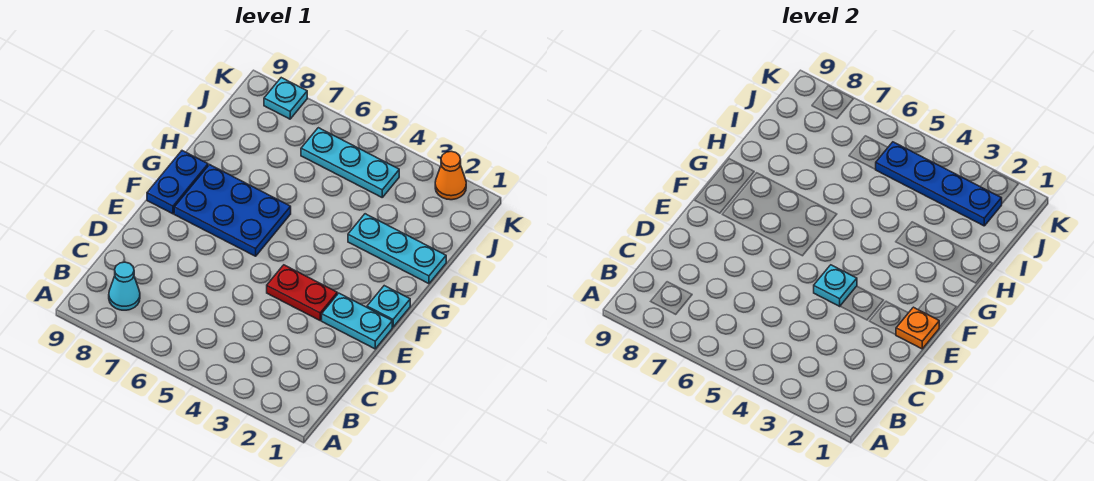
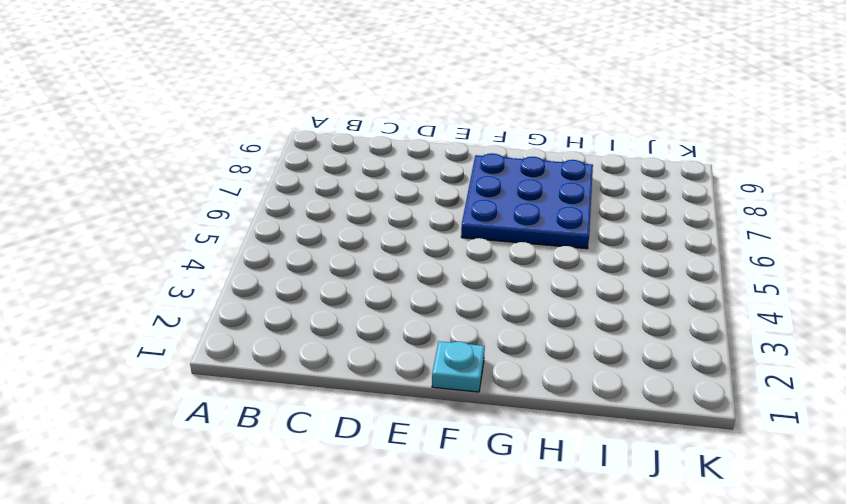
blue 3x3 plate [461,153,593,249] -> blue 2x3 plate [174,165,291,256]
none -> cyan 1x1 cone [109,262,140,310]
none -> cyan 1x2 plate [322,293,392,349]
none -> red 1x2 plate [267,265,337,320]

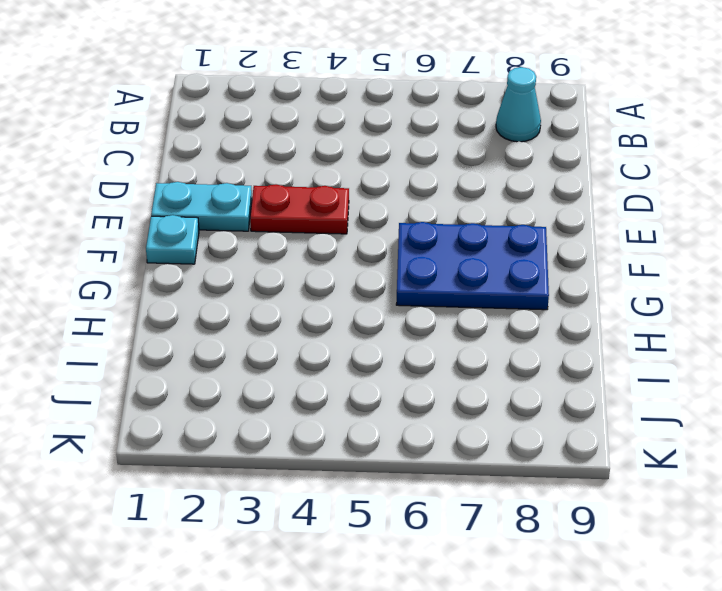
none -> blue 1x2 plate [147,151,208,214]
none -> cyan 1x3 plate [348,214,446,284]
none -> cyan 1x3 plate [301,128,399,197]

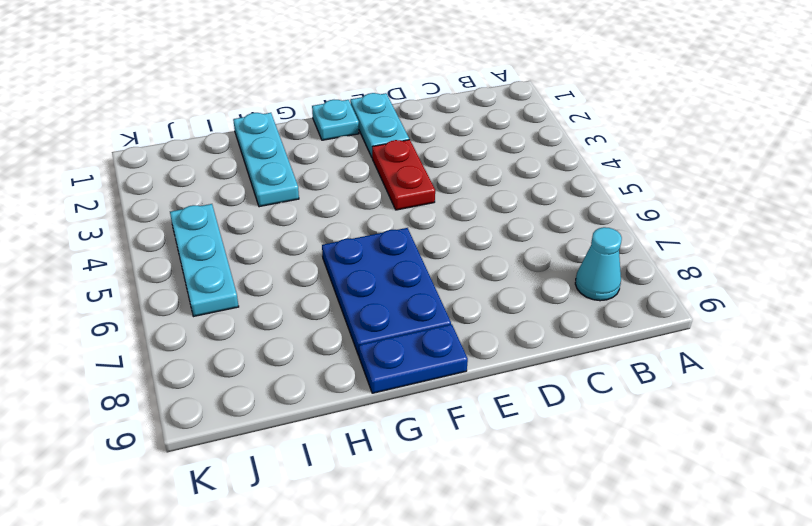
none -> orange 1x1 cone [435,151,466,200]
none -> cyan 1x1 plate [264,78,307,119]
none -> orange 1x1 plate [896,307,940,349]

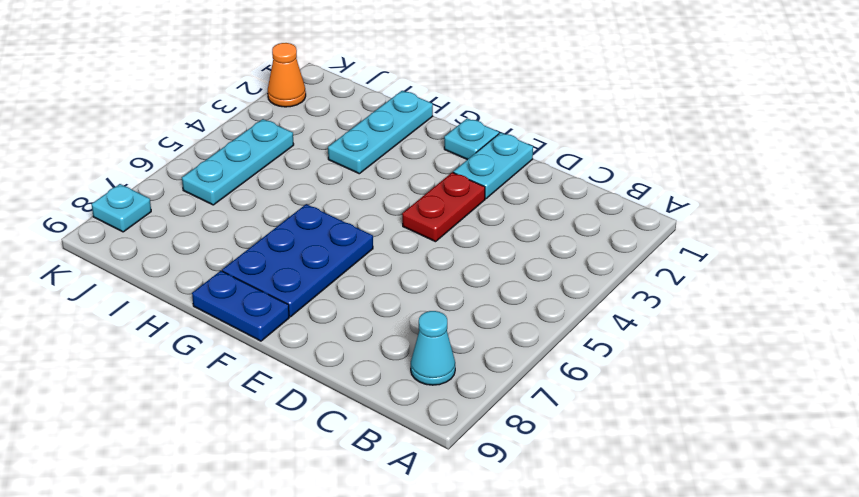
none -> orange 1x1 plate [896,307,940,349]
none -> cyan 1x1 plate [814,265,857,306]
none -> blue 1x4 plate [875,142,1002,226]

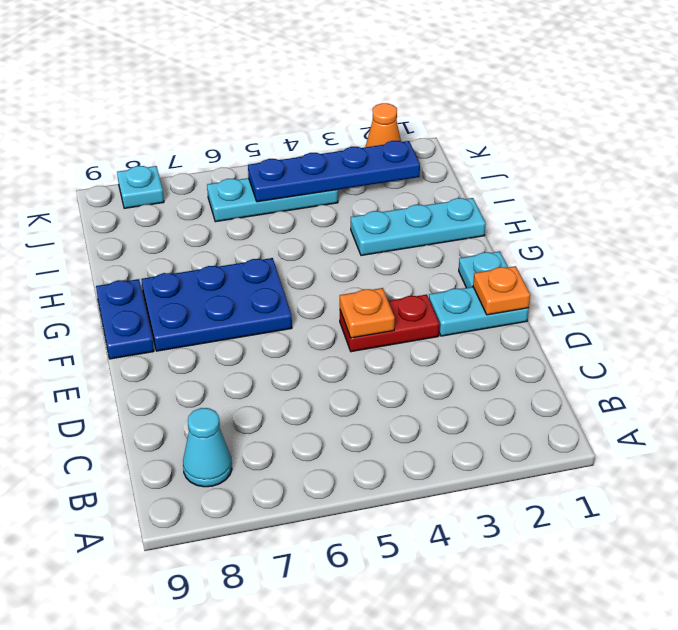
orange 1x1 plate [340,288,395,338] -> cyan 1x1 plate [814,265,857,306]

